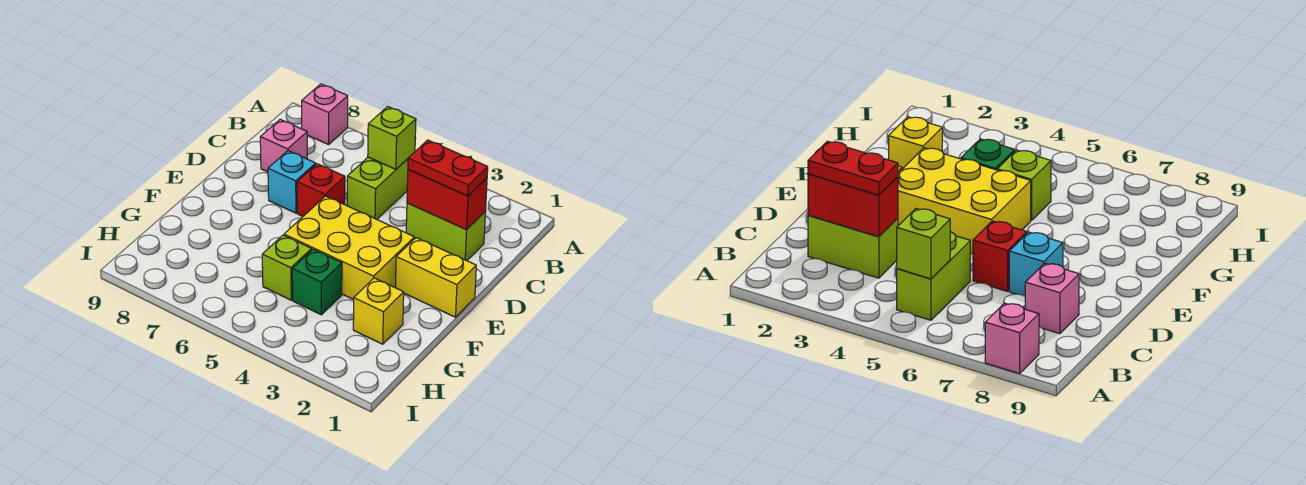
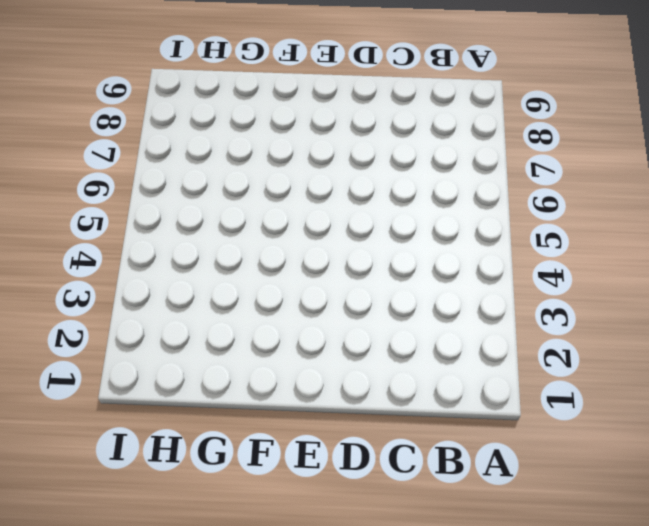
none -> pink 1x1 brick [302,84,348,145]
none -> lime 1x2 brick [347,157,408,219]
none -> lime 1x2 brick [406,203,485,261]

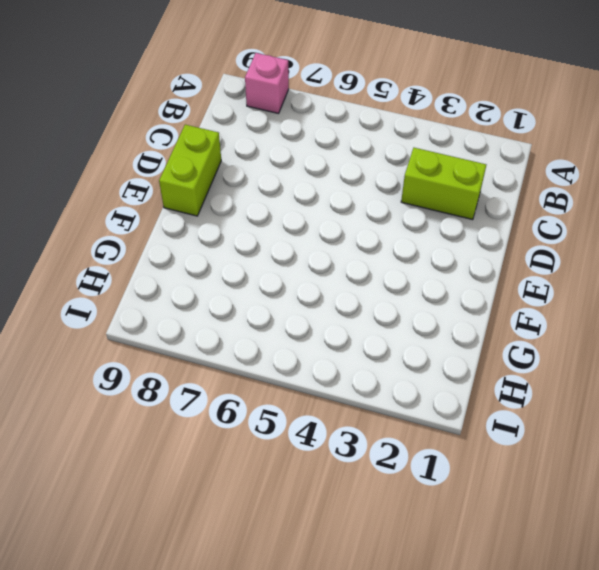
lime 1x2 brick [159,125,221,216] -> lime 1x2 brick moved to [347,157,408,219]
none -> pink 1x1 brick [260,119,307,172]
none -> red 1x1 brick [297,164,345,216]
none -> cyan 1x1 brick [268,151,316,213]

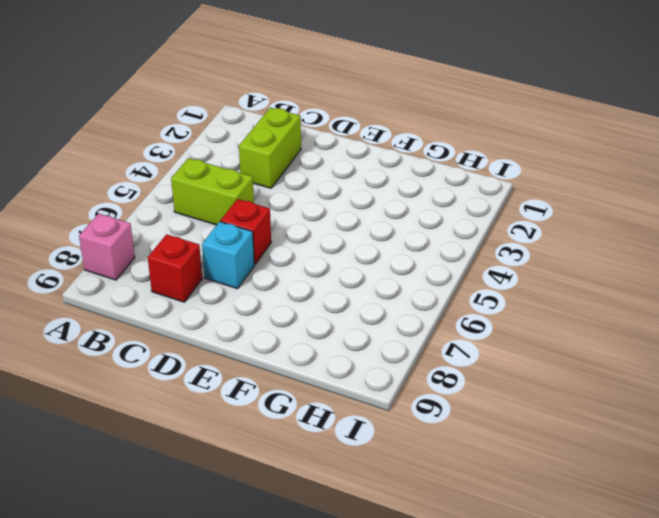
red 1x1 brick [148,234,202,302] -> pink 1x1 brick [260,119,307,172]
none -> yellow 1x2 brick [396,238,476,317]
none -> yellow 2x3 brick [284,196,414,300]
none -> yellow 1x1 brick [353,278,404,344]

